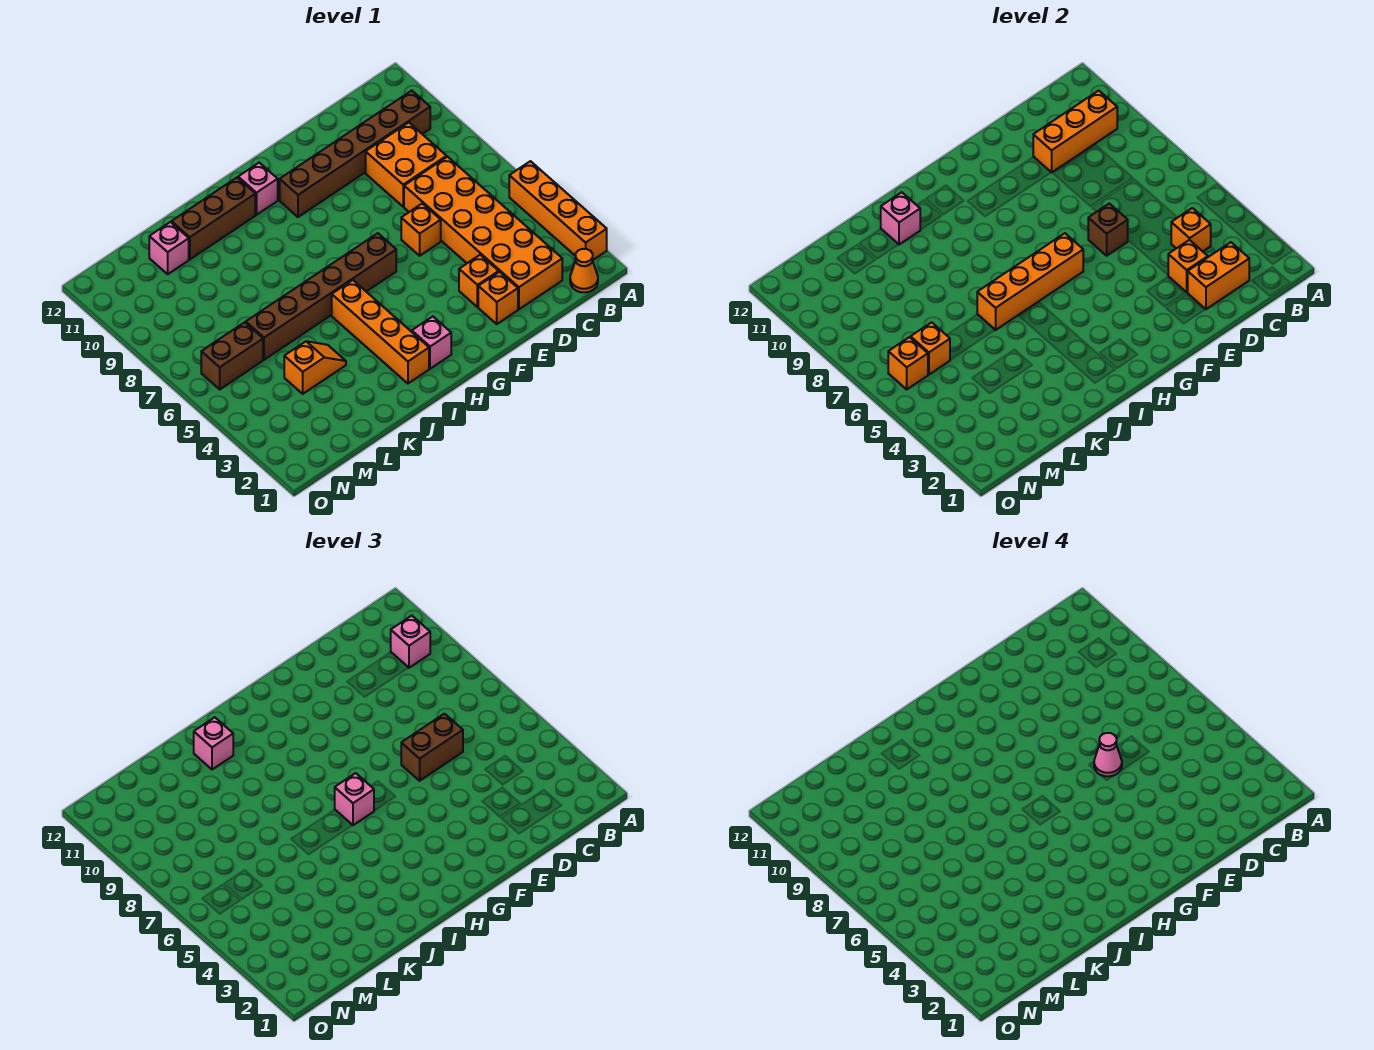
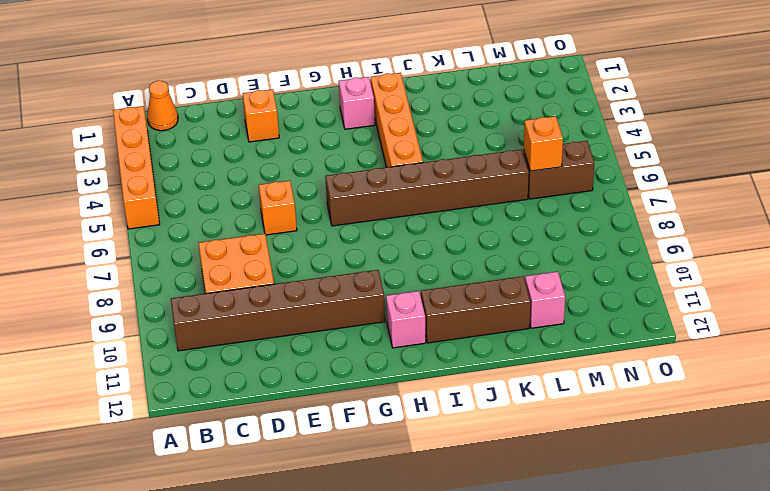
none -> orange 2x6 brick [404,157,562,309]
none -> orange 1x1 brick [459,255,499,307]
none -> orange 1x2 slope [284,341,346,394]
none -> orange 1x3 brick [1033,91,1117,173]

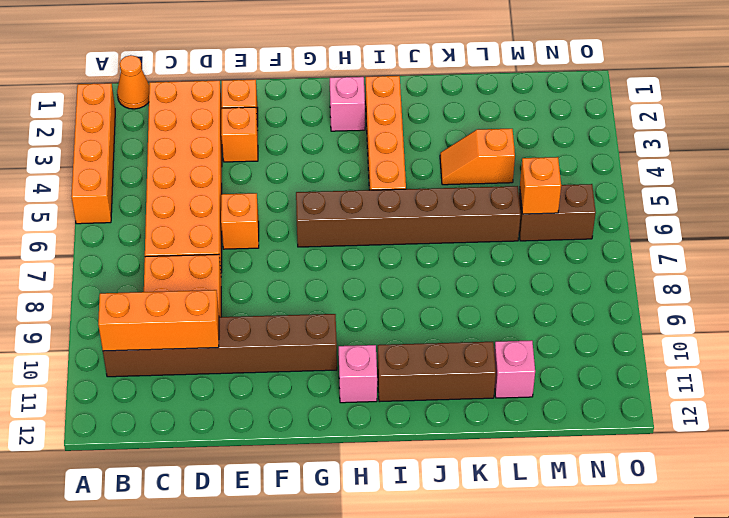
none -> orange 1x2 brick [1187,242,1249,309]
none -> orange 1x1 brick [1171,208,1211,251]
none -> orange 1x1 brick [1168,240,1208,292]
none -> brown 1x1 brick [1088,203,1128,256]

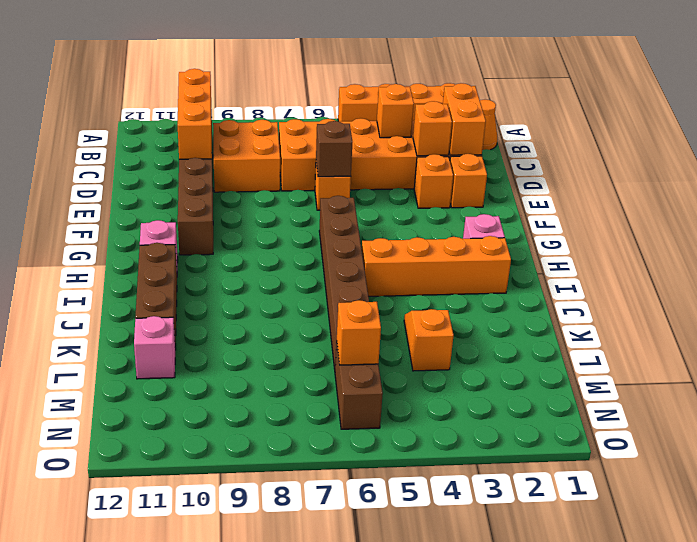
none -> orange 1x4 brick [977,233,1083,330]
none -> pink 1x1 brick [881,192,920,245]
none -> orange 1x1 brick [888,337,928,389]
none -> pink 1x1 brick [391,616,430,668]

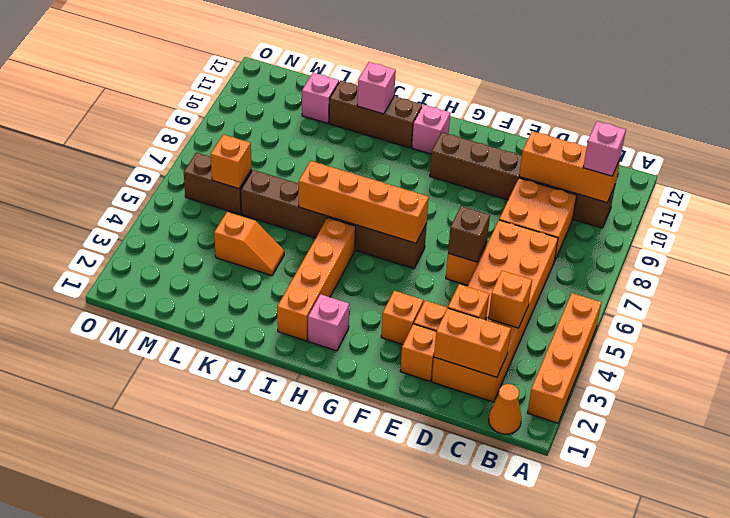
orange 1x1 brick [381,291,423,345] -> orange 1x1 brick moved to [888,337,928,389]
none -> brown 1x2 brick [401,714,463,781]
none -> pink 1x1 brick [335,773,374,825]
none -> pink 1x1 brick [194,717,233,770]
none -> pink 1x1 cone [1094,733,1122,776]

